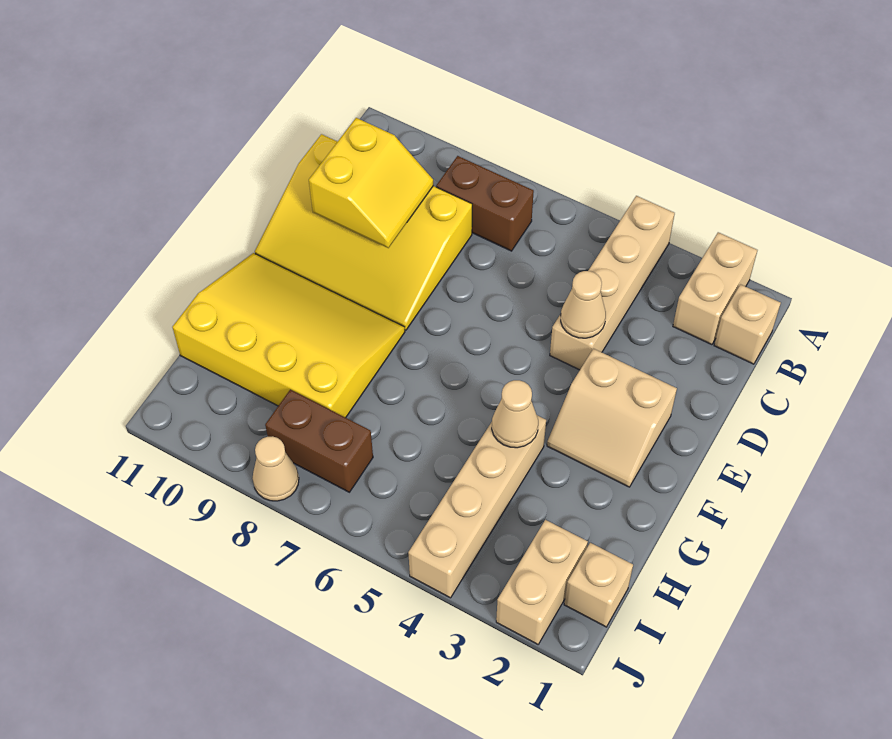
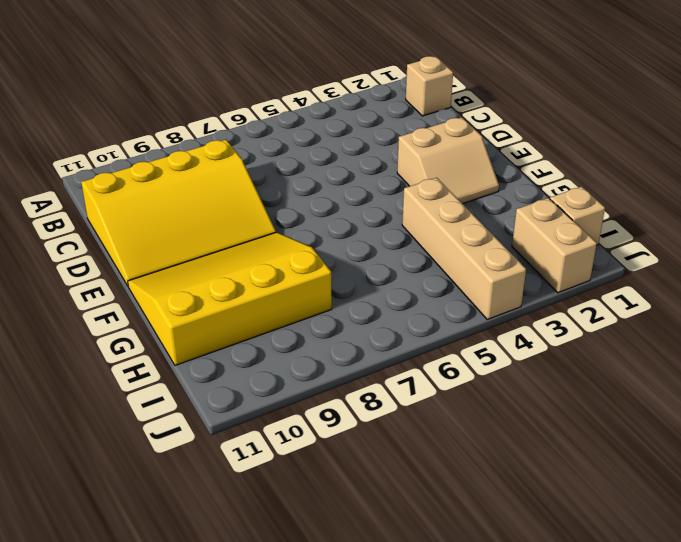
none -> tan 1x2 brick [673,232,757,345]
none -> tan 1x4 brick [550,196,675,370]
none -> brown 1x2 brick [436,156,534,251]

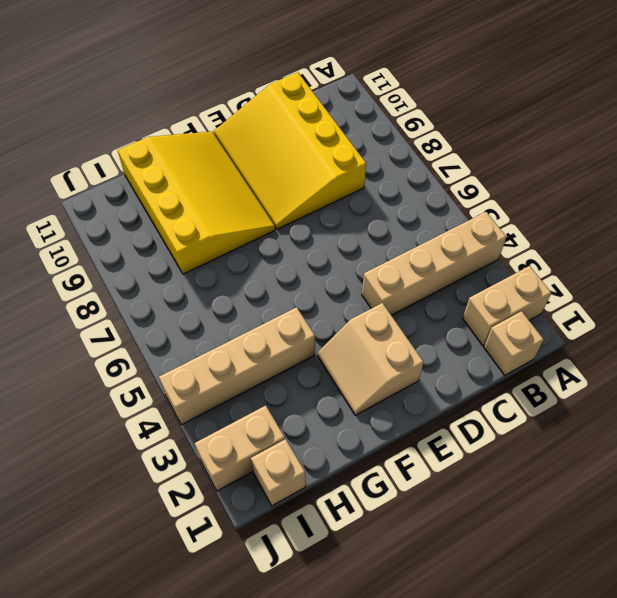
none -> brown 1x2 brick [436,156,534,251]
none -> brown 1x2 brick [265,390,373,492]
none -> tan 1x1 cone [252,436,299,501]

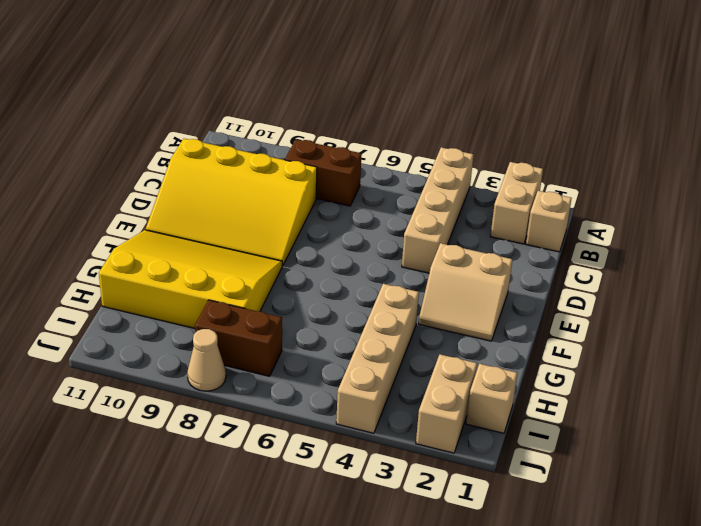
none -> yellow 2x2 slope [309,118,433,248]
none -> tan 1x1 cone [561,271,606,338]
none -> tan 1x1 cone [492,380,538,448]

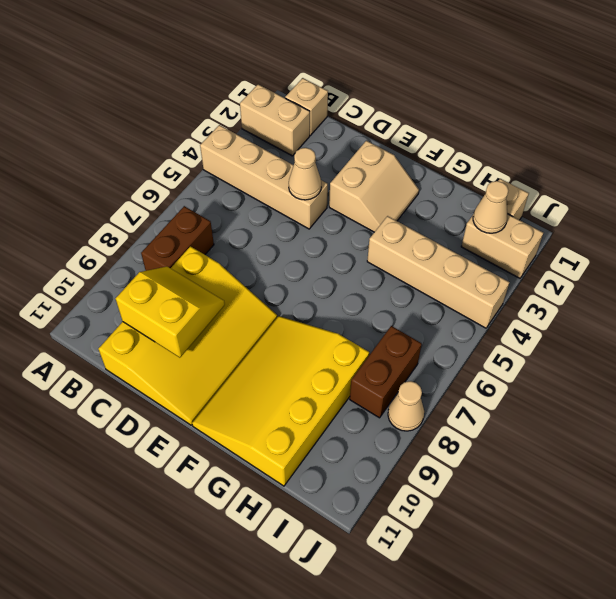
tan 1x1 cone [473,181,508,233] -> tan 1x1 cone moved to [492,380,538,448]

